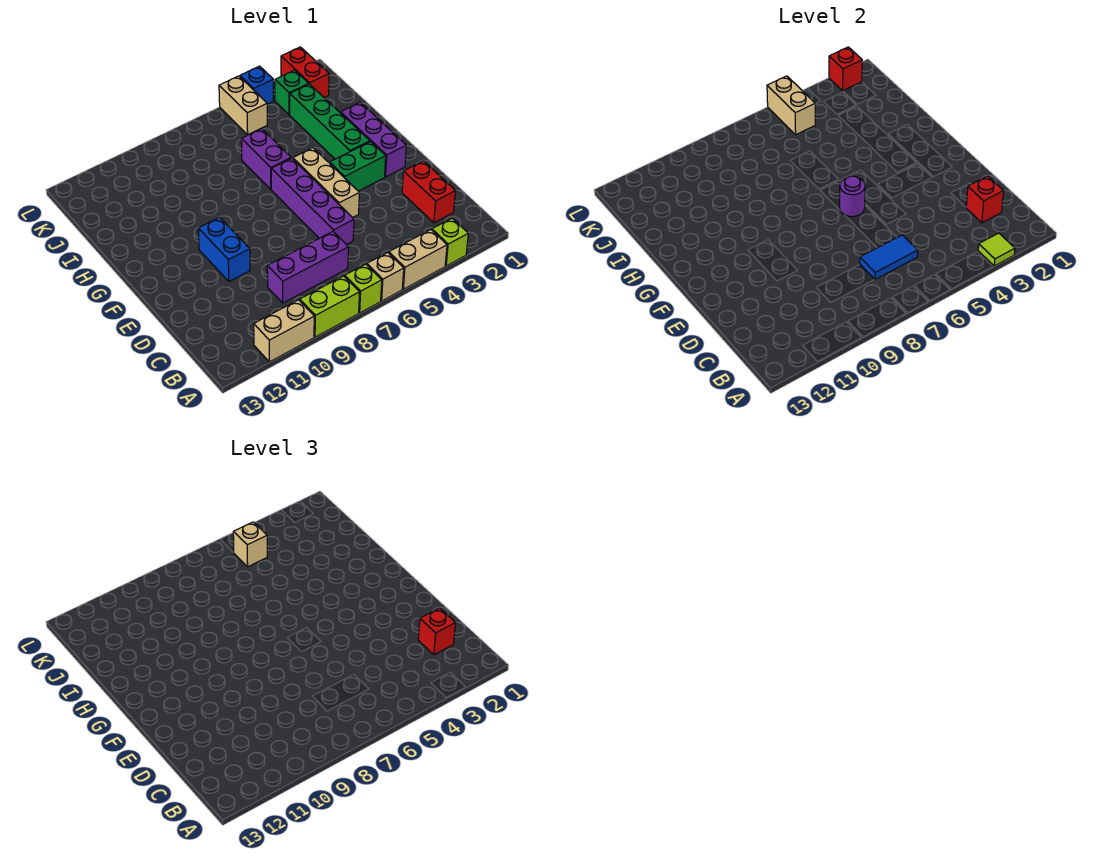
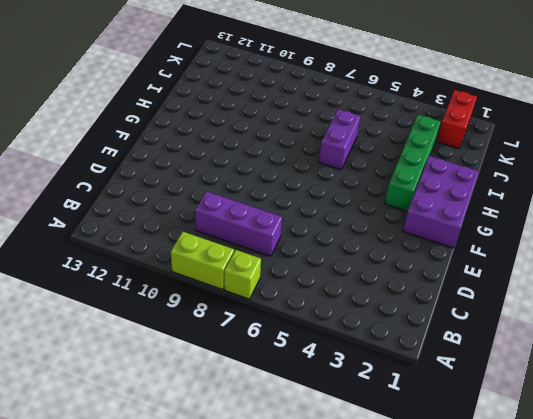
purple 2x3 brick [403,156,479,248] -> purple 1x3 brick [341,103,406,177]
none -> lime 1x1 brick [432,218,468,266]
none -> tan 1x2 brick [389,230,447,289]
none -> tan 1x1 brick [367,252,404,301]

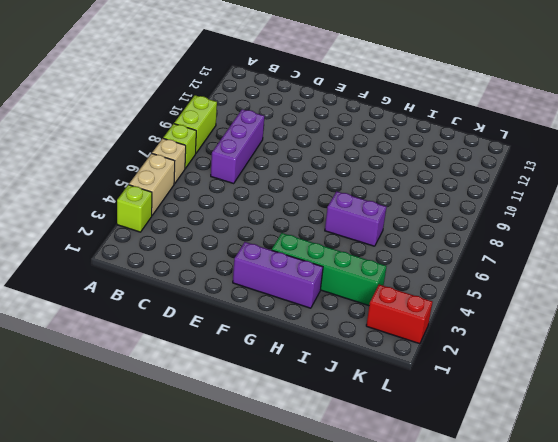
none -> tan 1x2 brick [254,300,314,362]
none -> red 1x2 brick [402,161,456,223]
none -> purple 1x4 brick [271,158,354,245]

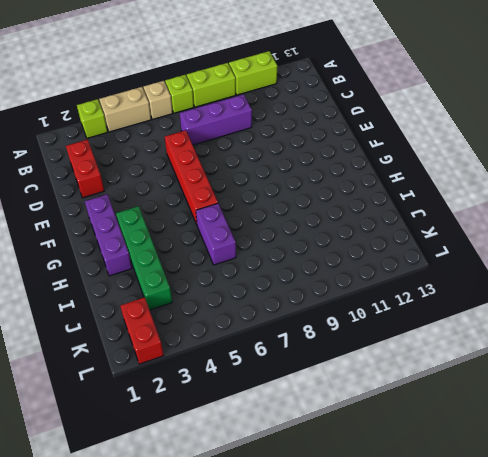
lime 1x2 brick [229,51,277,95] -> tan 1x2 brick [254,300,314,362]
red 1x4 brick [165,130,218,224] -> purple 1x4 brick [271,158,354,245]
none -> tan 1x3 brick [293,148,359,218]
none -> blue 1x2 brick [198,217,250,281]
none -> green 1x2 brick [330,142,386,191]

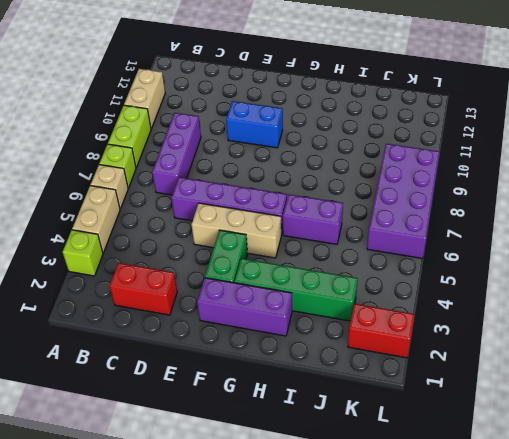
purple 2x4 brick [367,144,440,258] -> none
none -> green 1x1 brick [275,70,309,115]
none -> tan 1x2 brick [219,76,267,135]
none -> blue 1x1 brick [240,66,273,104]

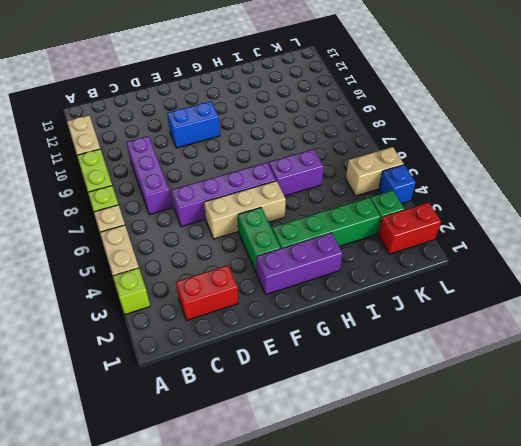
none -> lime 1x1 tile [978,233,1015,266]
none -> red 1x1 brick [966,176,1004,223]
none -> blue 1x2 tile [860,235,918,279]

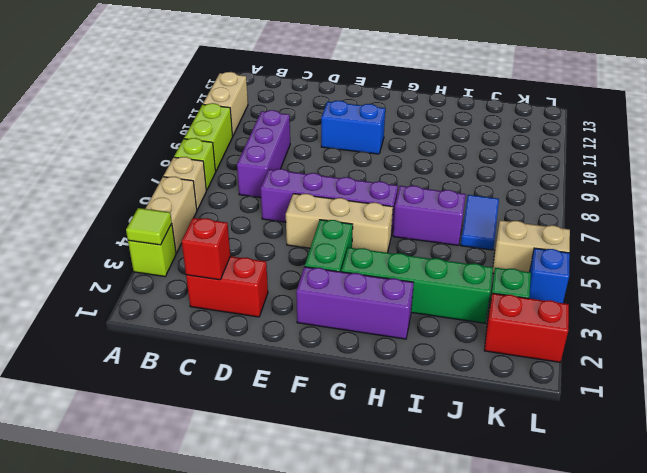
blue 1x2 tile [461,195,499,250] -> blue 1x2 tile moved to [860,235,918,279]
none -> purple 1x1 round brick [840,176,865,217]
none -> tan 1x2 brick [767,76,815,135]
none -> red 1x1 brick [829,47,862,91]

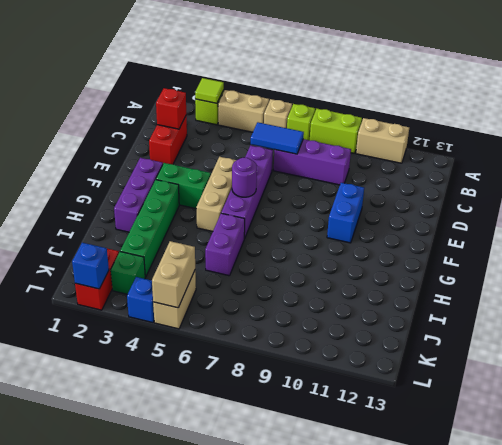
blue 1x1 brick [72,243,109,289] -> red 1x1 brick [829,47,862,91]
none -> red 1x1 brick [418,608,456,655]
none -> tan 1x1 brick [233,522,267,567]

